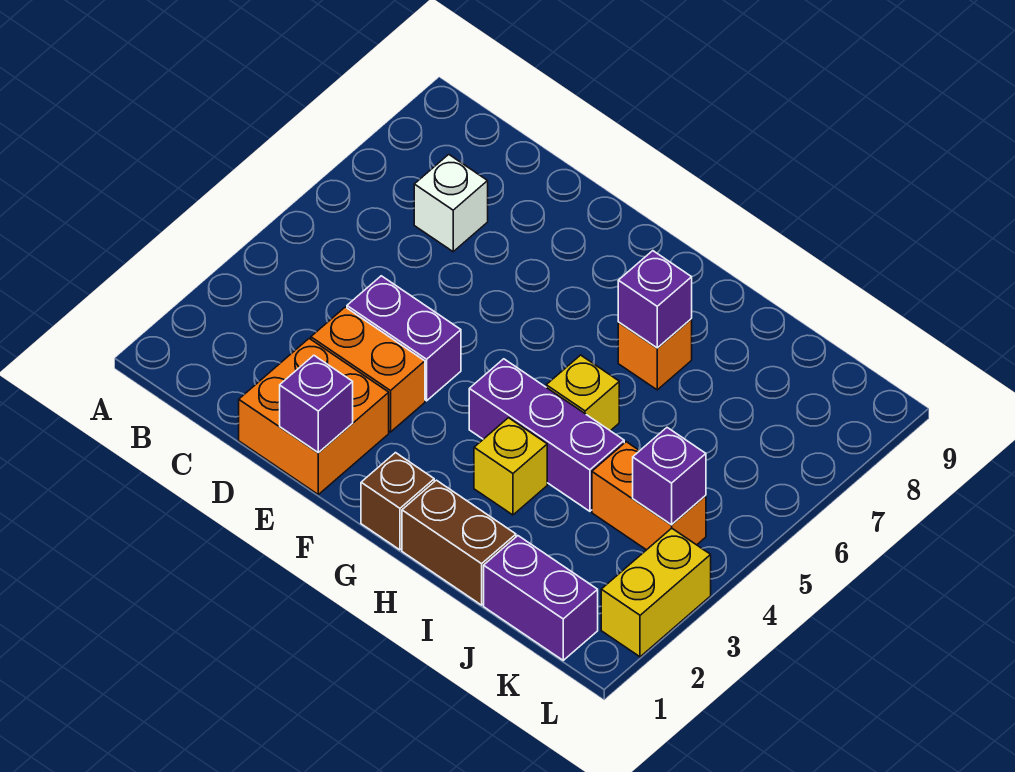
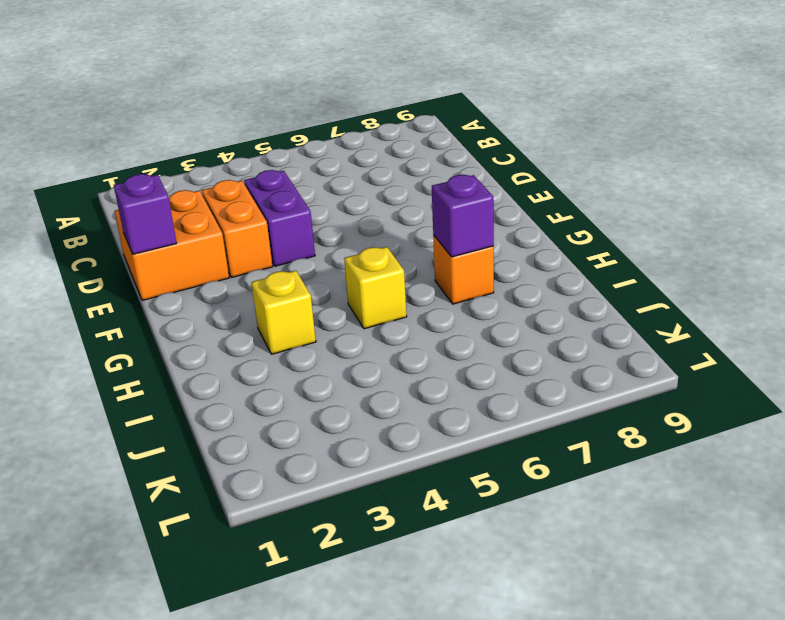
none -> white 1x1 brick [414,154,488,252]
none -> brown 1x1 brick [361,453,434,550]
none -> purple 1x3 brick [469,359,624,511]

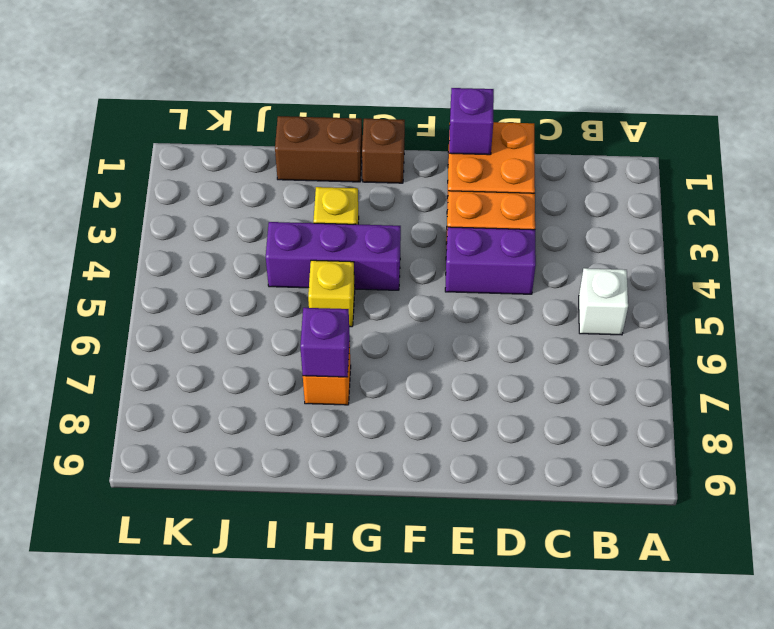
white 1x1 brick [579,268,628,335] -> white 1x1 brick moved to [414,154,488,252]
none -> purple 1x2 brick [484,536,598,660]
none -> orange 1x2 brick [592,442,706,550]
none -> yellow 1x2 brick [601,528,711,657]

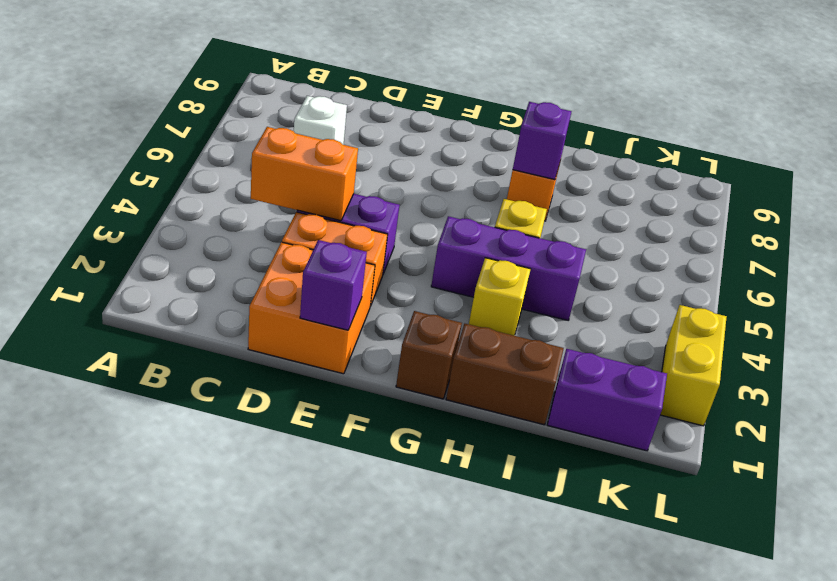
orange 1x2 brick [251,127,358,221] -> orange 1x2 brick moved to [592,442,706,550]
none -> purple 1x1 brick [633,428,706,525]

